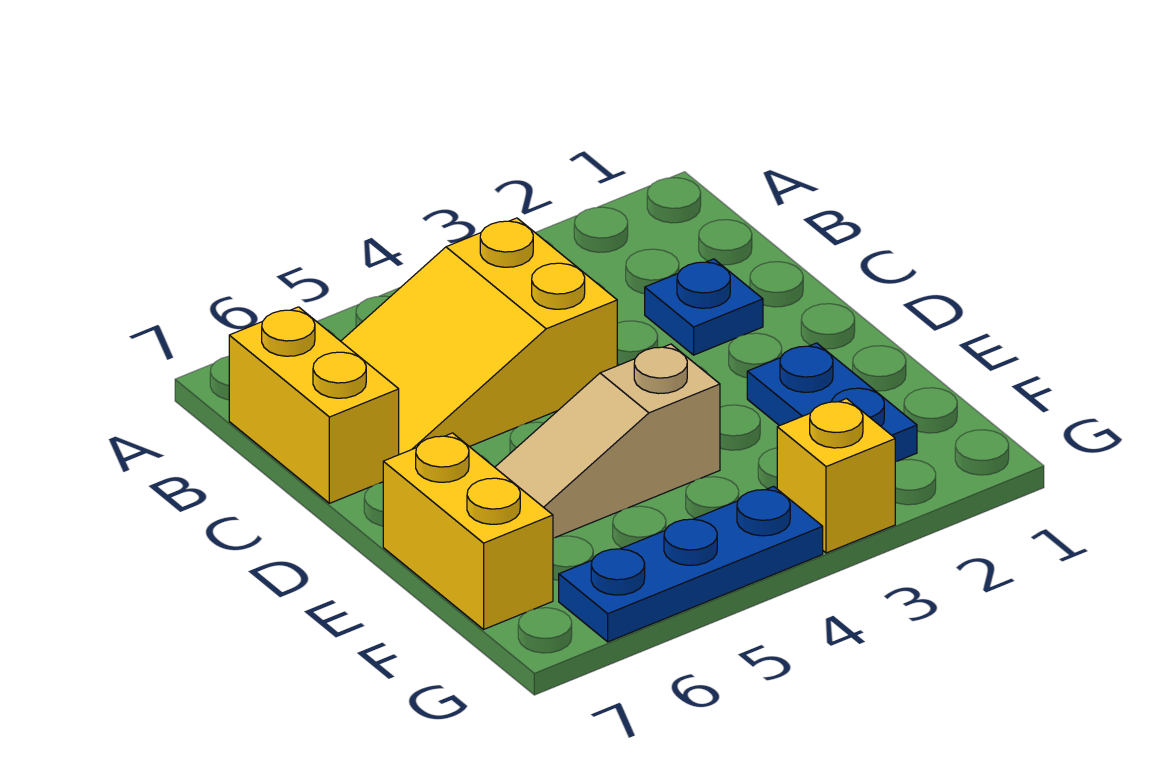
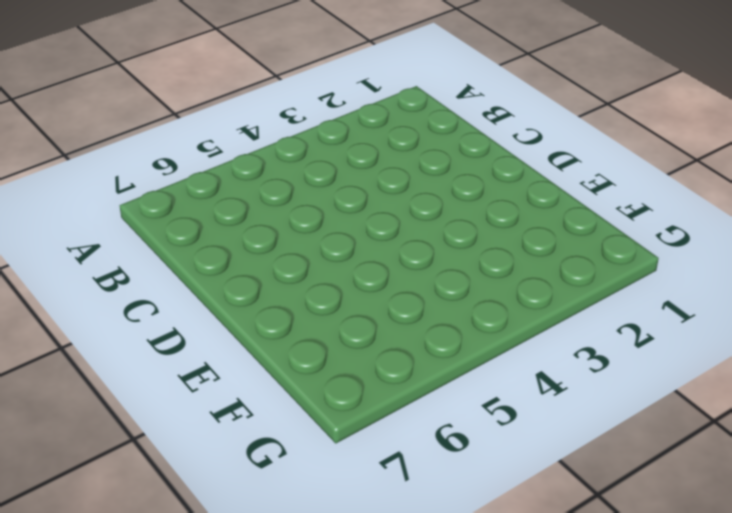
none -> yellow 2x3 slope [341,218,617,455]
none -> yellow 1x2 brick [229,307,399,503]

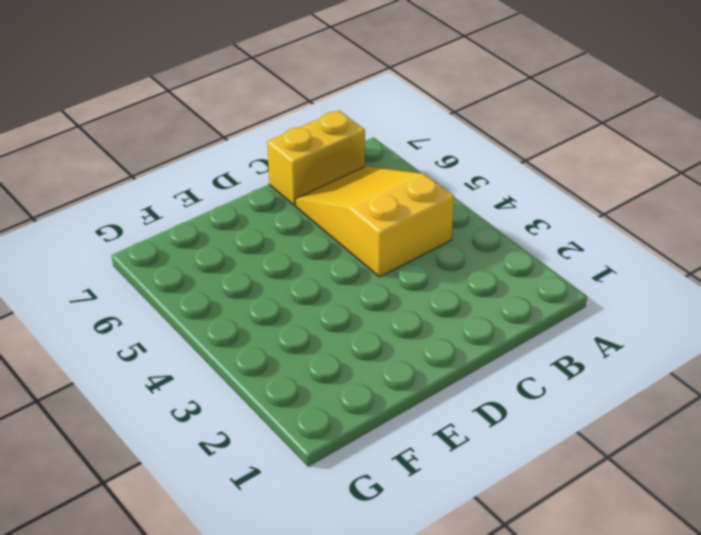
none -> blue 1x1 plate [645,259,763,355]
none -> blue 1x2 plate [747,343,917,462]

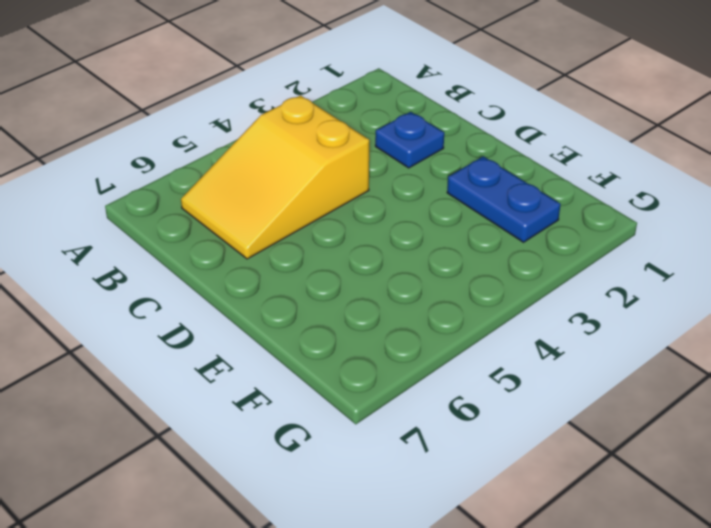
none -> yellow 1x2 brick [229,307,399,503]
none -> tan 1x3 slope [495,344,720,538]

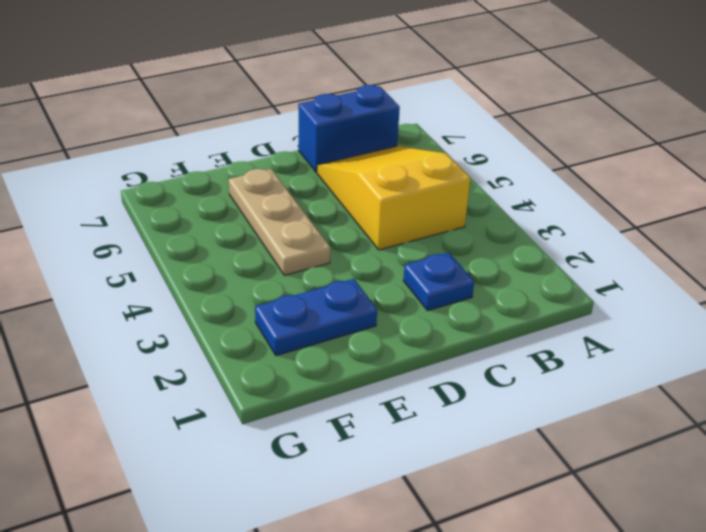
blue 1x2 brick [298,85,400,172] -> yellow 1x2 brick [229,307,399,503]
tan 1x3 plate [229,169,330,275] -> tan 1x3 slope [495,344,720,538]
none -> yellow 1x2 brick [383,433,553,629]
none -> yellow 1x1 brick [777,399,895,553]

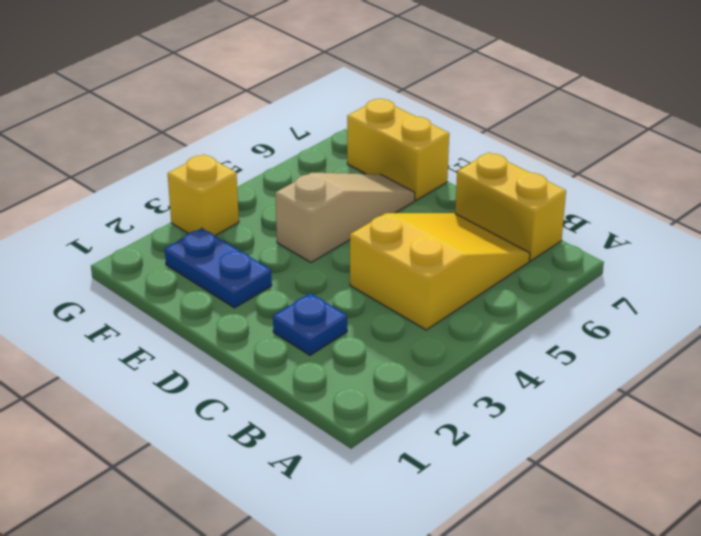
none -> blue 1x3 plate [559,486,823,642]

